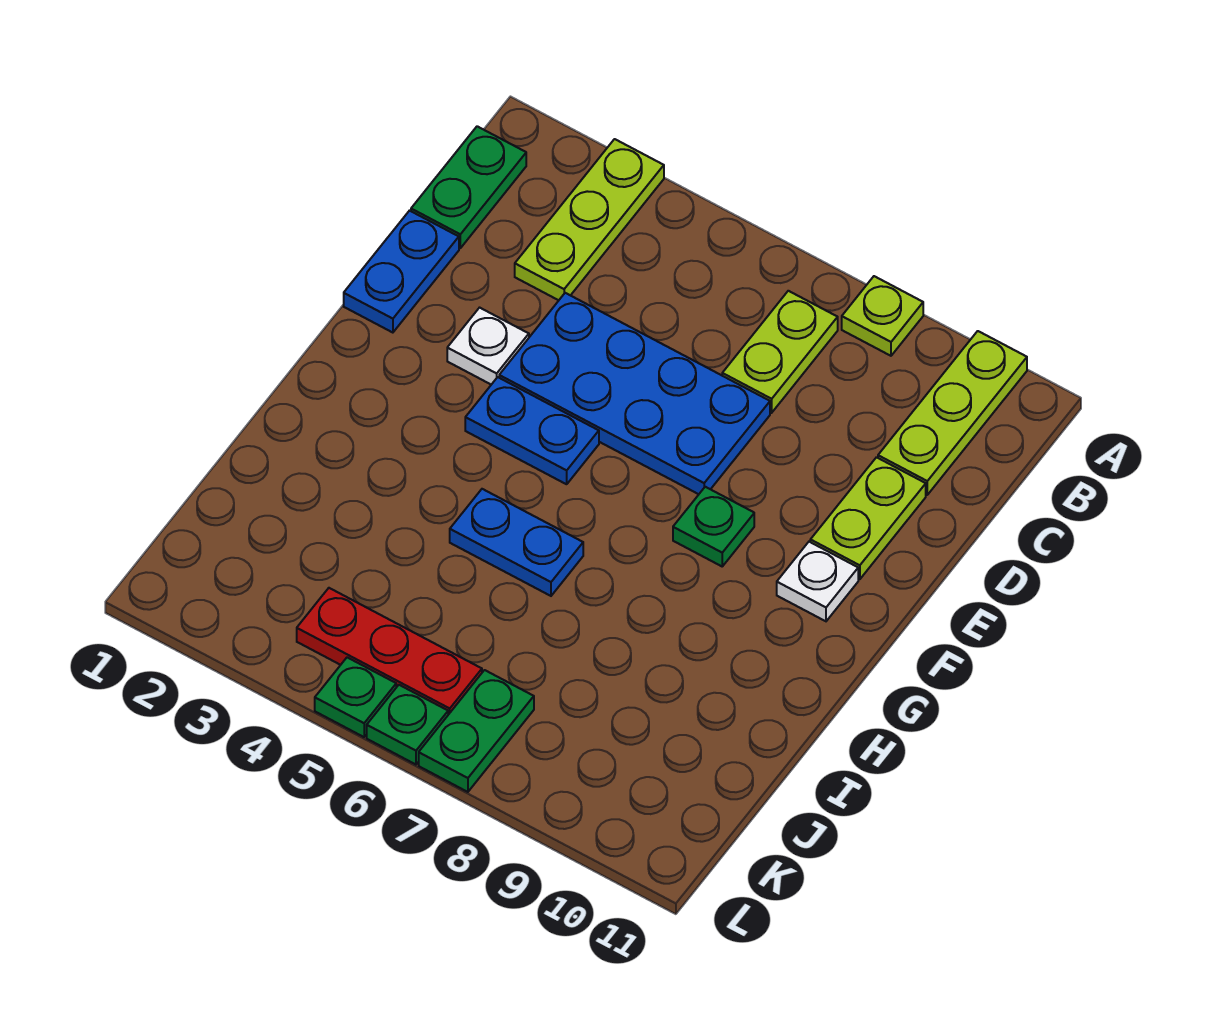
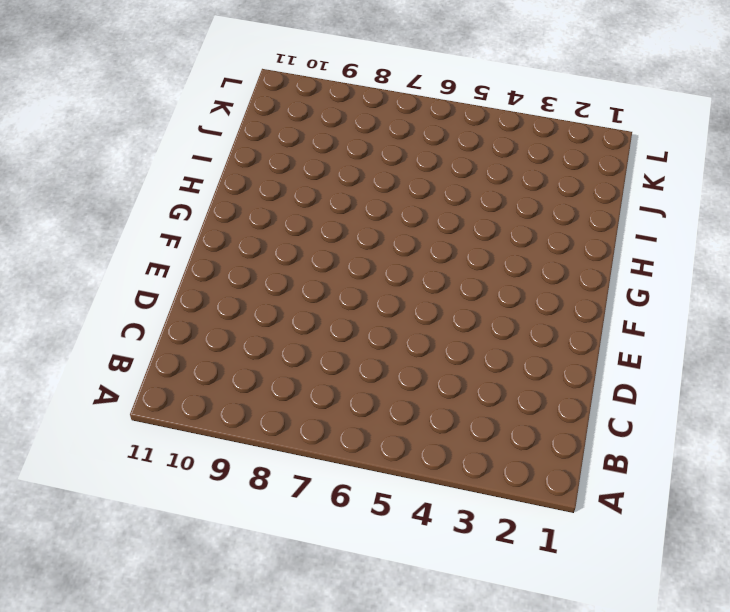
none -> lime 1x3 plate [515,139,664,300]
none -> lime 1x1 plate [842,276,923,356]
none -> lime 1x3 plate [878,331,1027,495]

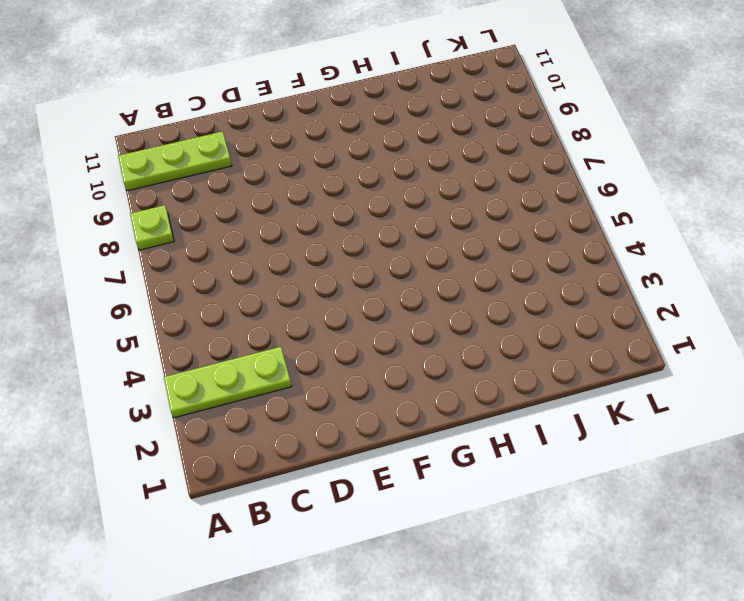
none -> green 1x2 plate [411,126,526,248]
none -> lime 1x2 plate [722,291,838,413]
none -> blue 1x2 plate [344,211,459,333]

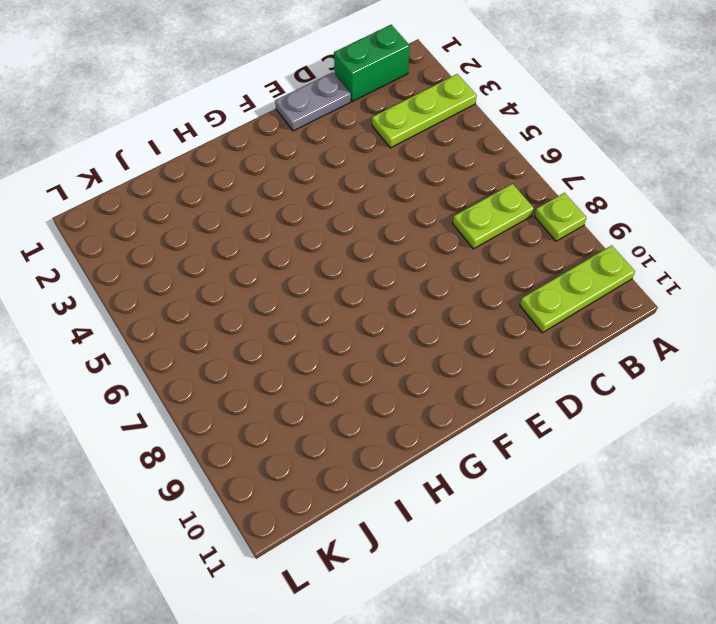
green 1x2 brick [334,25,410,101] -> green 1x2 plate [411,126,526,248]
grey 1x2 plate [275,72,351,131] -> blue 1x2 plate [344,211,459,333]
none -> blue 2x4 plate [499,293,770,494]
none -> lime 1x2 plate [810,457,926,579]
none -> white 1x1 plate [447,308,529,385]

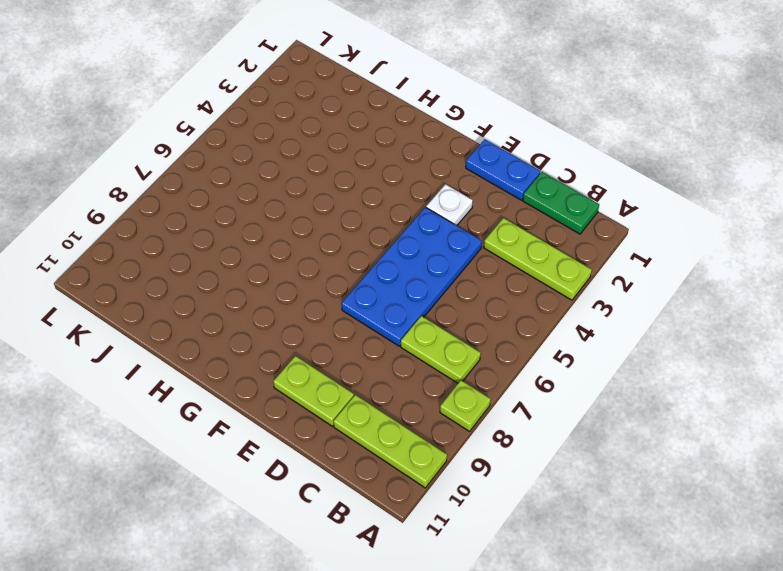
none -> blue 1x2 plate [465,377,599,484]
none -> green 1x1 plate [673,487,754,566]
none -> white 1x1 plate [777,542,858,621]

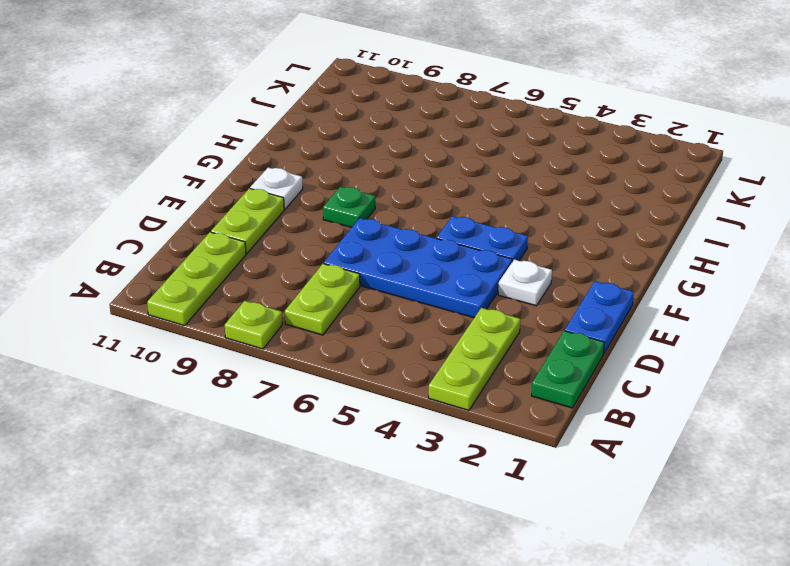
none -> blue 1x2 plate [450,489,583,596]
none -> red 1x3 plate [297,588,482,715]
none -> green 1x2 plate [419,670,534,792]

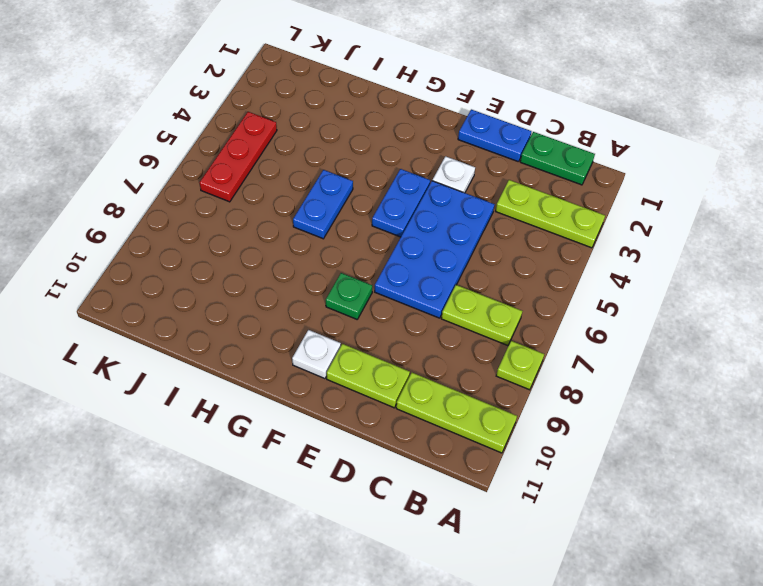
none -> green 1x2 plate [419,670,534,792]
none -> green 1x1 plate [315,657,396,737]
none -> green 1x1 plate [367,685,448,765]

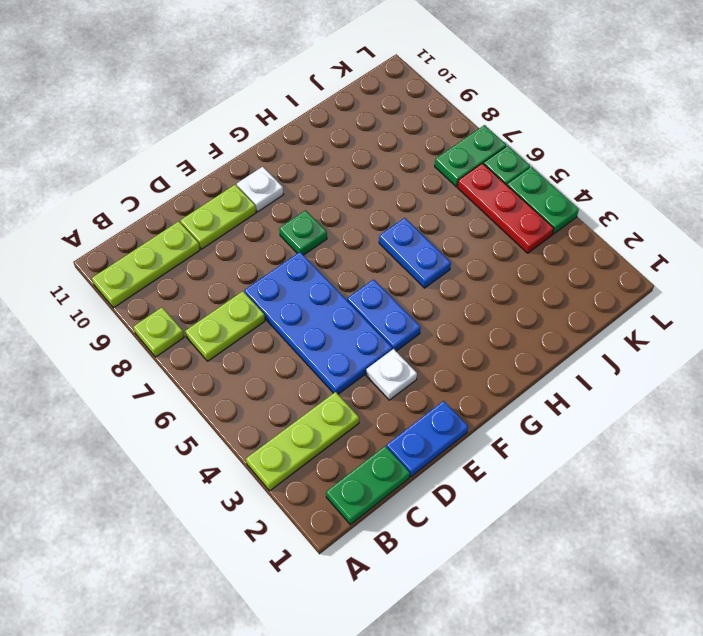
green 1x2 plate [507,167,579,234] -> green 1x1 plate [315,657,396,737]

